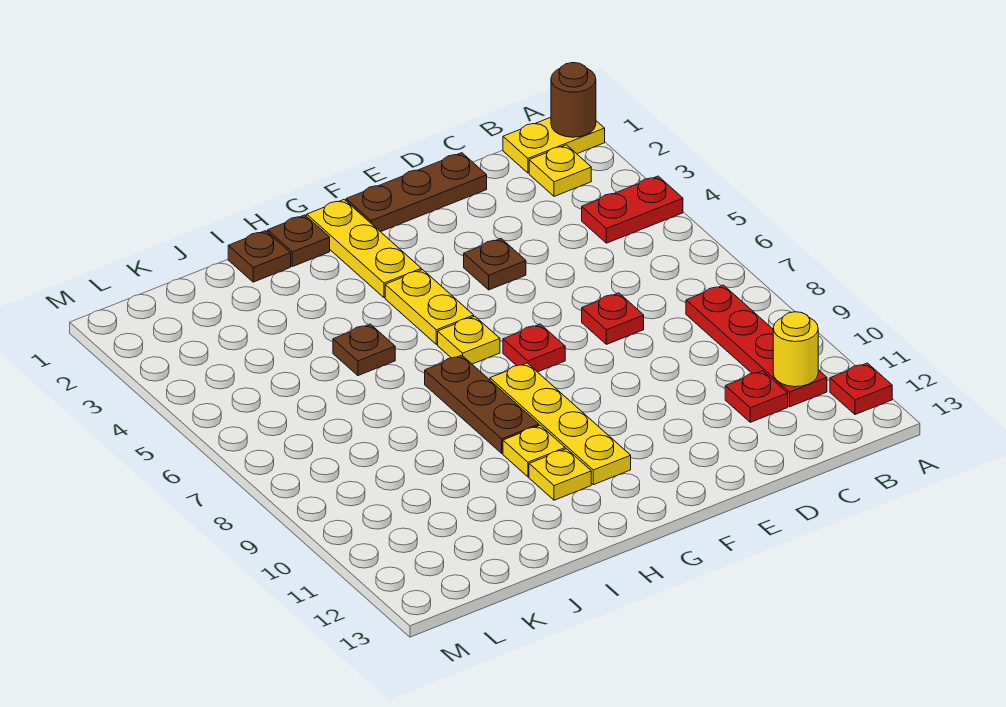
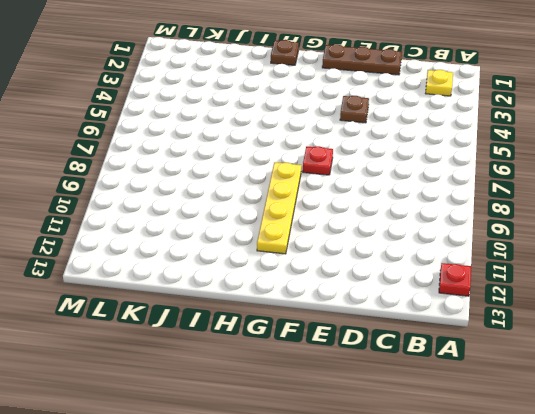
none -> yellow 1x2 plate [503,117,605,173]
none -> red 1x2 plate [582,176,683,243]
none -> red 1x4 plate [686,285,827,407]

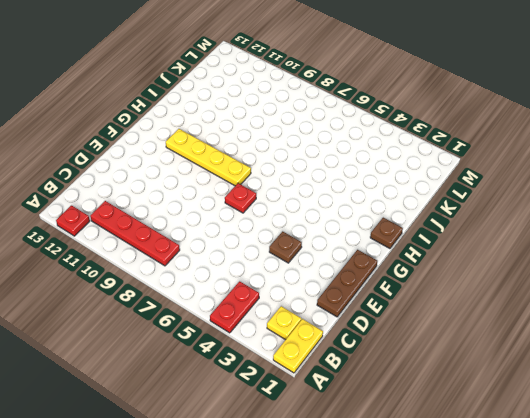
none -> red 1x1 plate [725,371,788,422]
none -> red 1x1 plate [582,293,644,344]
none -> yellow 1x3 plate [307,200,421,298]

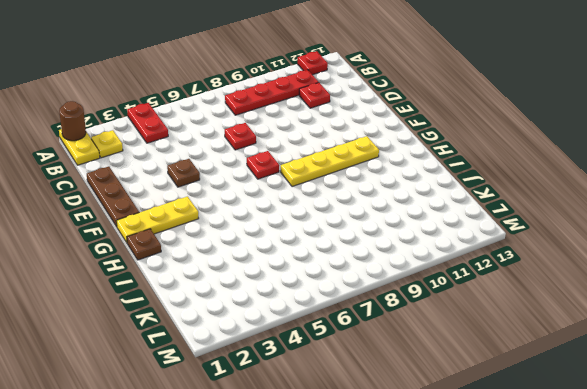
none -> yellow 1x2 plate [385,270,474,344]
none -> yellow 1x1 plate [438,316,500,364]
none -> brown 1x3 plate [425,355,539,453]

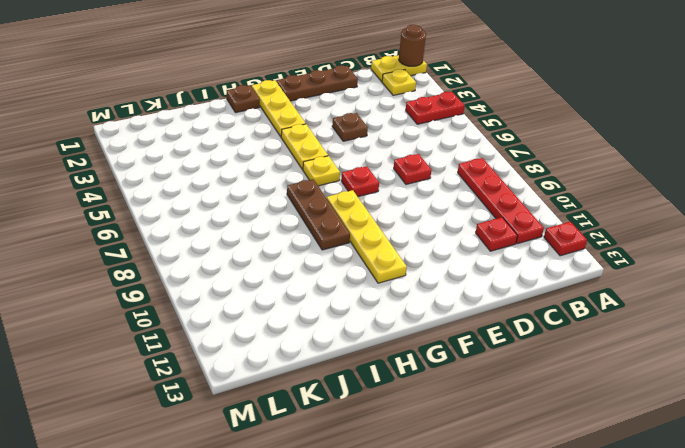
none -> yellow 1x1 plate [503,425,565,477]
none -> yellow 1x1 plate [529,449,591,500]
none -> brown 1x1 plate [228,231,291,282]

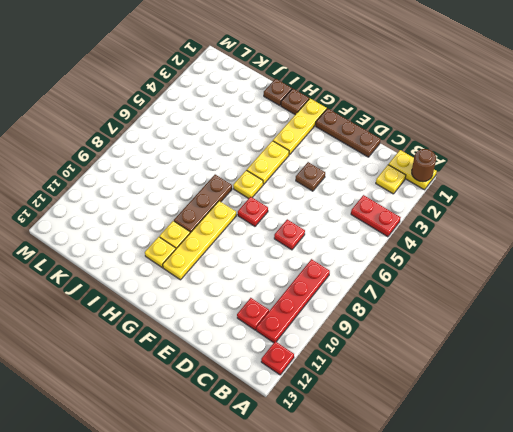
none -> brown 1x1 plate [333,324,395,376]
none -> yellow 1x1 round brick [773,312,818,387]

